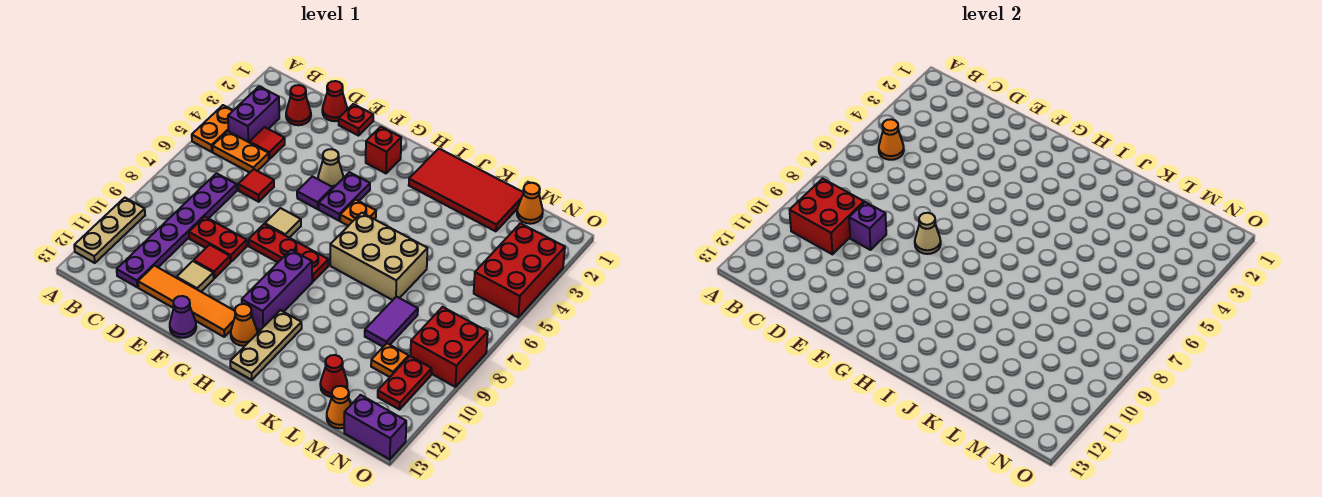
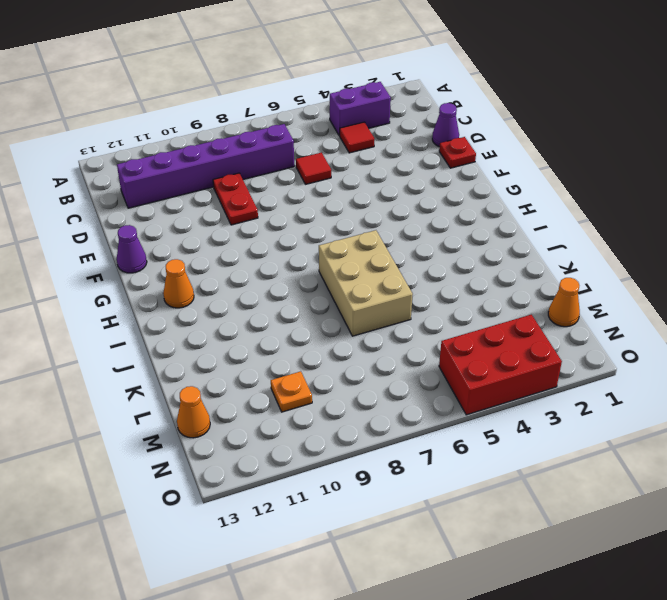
purple 1x6 brick [117,124,294,208] -> purple 1x6 plate [117,173,237,287]
purple 1x1 cone [432,103,459,147] -> red 1x1 cone [322,81,347,121]
none -> orange 1x2 plate [192,105,233,152]
none -> tan 1x3 plate [74,198,145,263]
none -> orange 1x2 plate [212,131,269,173]
none -> red 1x1 cone [286,85,311,125]

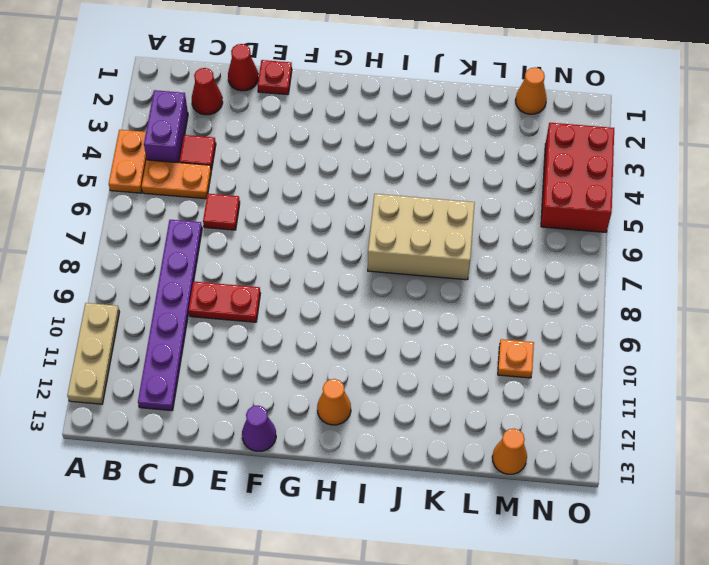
none -> orange 1x4 tile [138,266,235,337]
none -> red 1x1 tile [194,245,230,278]
none -> tan 1x1 tile [177,261,214,292]
none -> tan 1x1 cone [318,149,343,188]

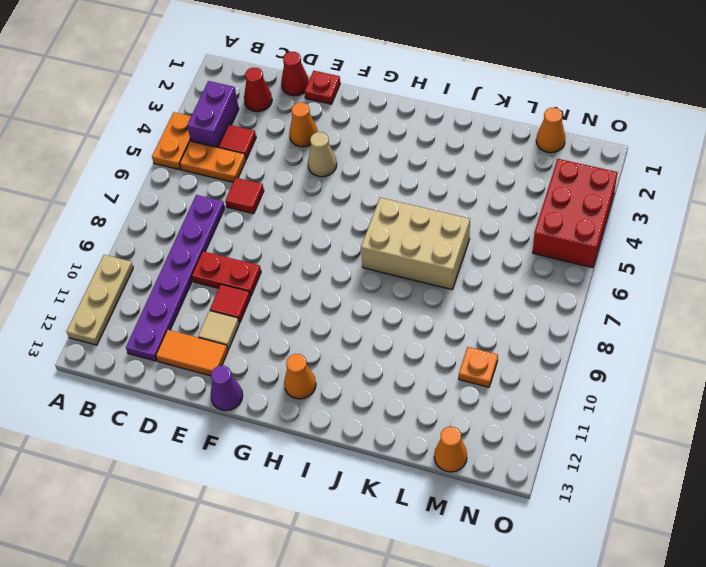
orange 1x2 tile [156,330,228,376] -> orange 1x4 tile [138,266,235,337]
orange 1x1 cone [289,102,318,147] -> orange 1x1 cone moved to [879,119,904,160]
none -> purple 1x1 tile [297,176,333,209]
none -> tan 1x1 tile [265,208,301,238]
none -> red 1x3 plate [248,224,328,282]
none -> red 1x1 brick [366,127,401,173]

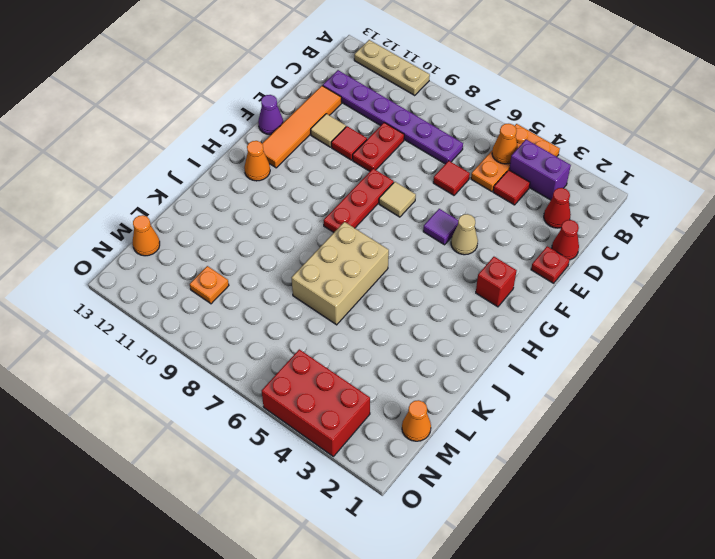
none -> purple 1x2 plate [319,172,370,221]
none -> orange 1x1 plate [340,200,376,226]
none -> purple 1x3 brick [242,250,312,330]
none -> red 2x4 tile [409,149,523,231]

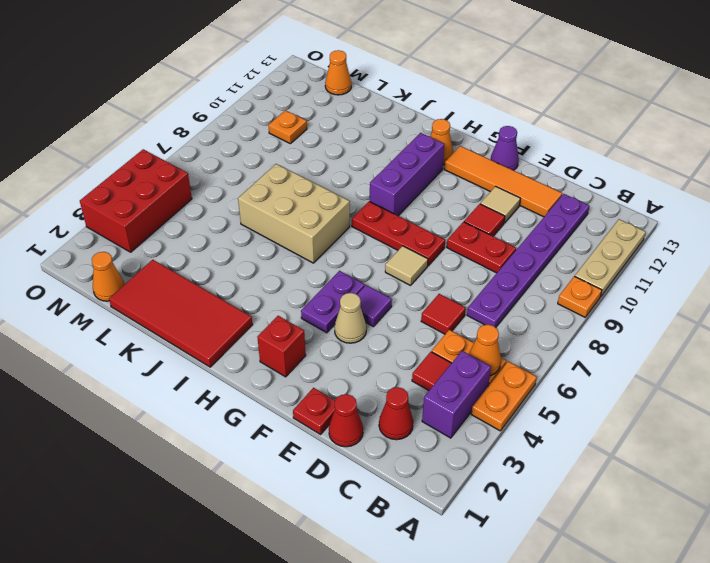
orange 1x1 plate [558,276,602,317] -> orange 1x1 plate moved to [340,200,376,226]
none -> tan 1x3 plate [230,310,302,380]
none -> purple 1x2 tile [365,297,418,347]
none -> red 1x1 cone [320,355,347,397]
none -> red 2x2 brick [411,307,488,387]

